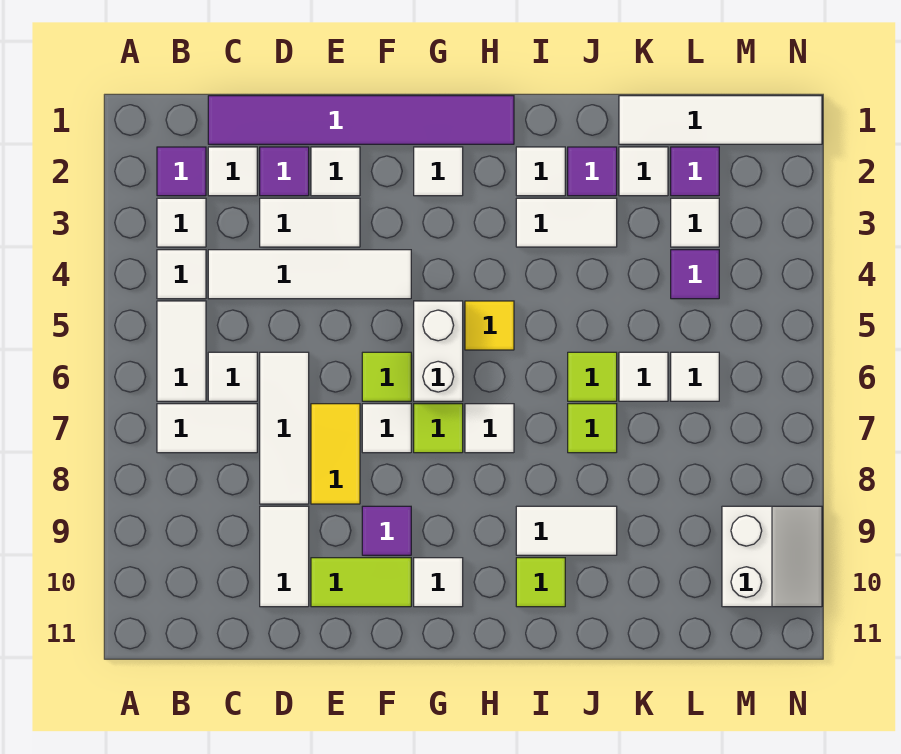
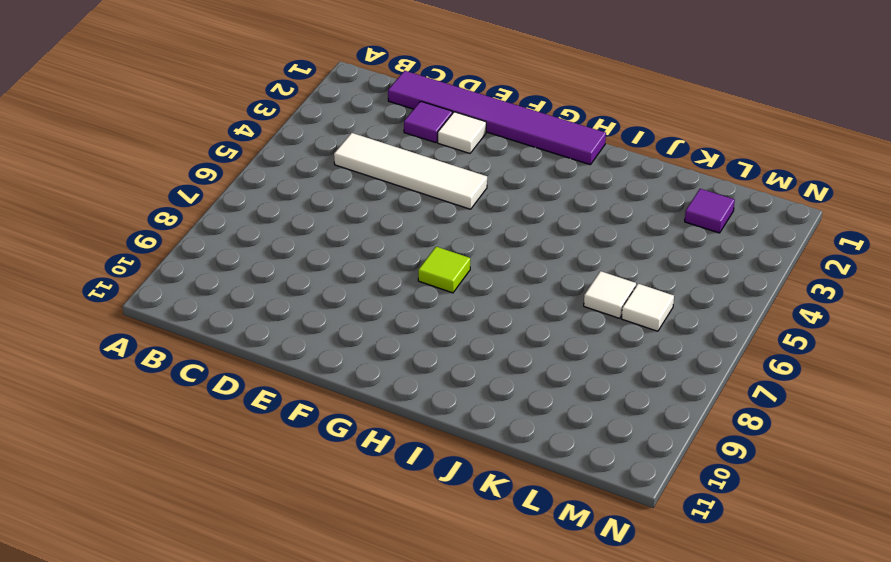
none -> purple 1x1 tile [157,147,206,196]
none -> white 1x1 tile [157,198,206,247]
none -> white 1x1 tile [157,250,206,299]
none -> white 1x2 tile [157,301,206,401]

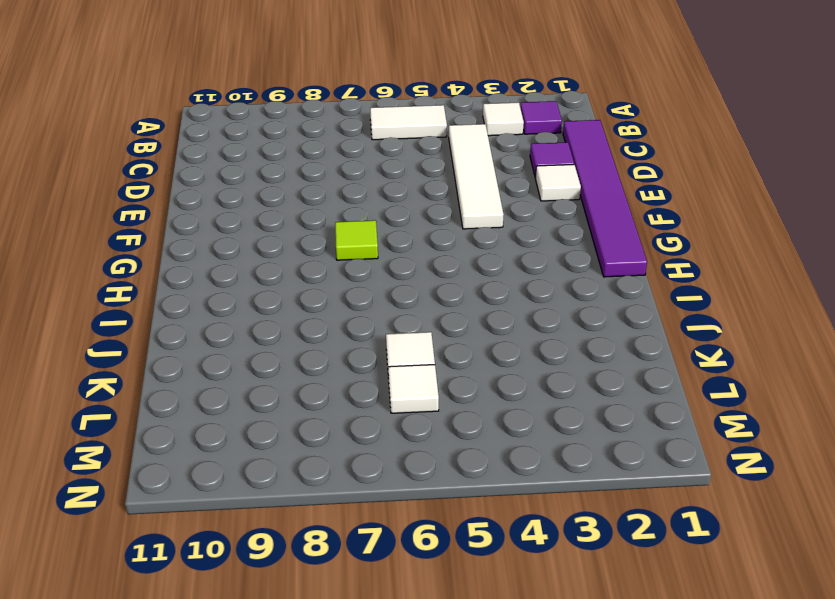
none -> white 1x1 tile [157,250,206,299]
none -> white 1x2 tile [157,404,257,453]
none -> white 1x1 tile [208,147,257,196]
none -> white 1x1 tile [208,352,257,401]

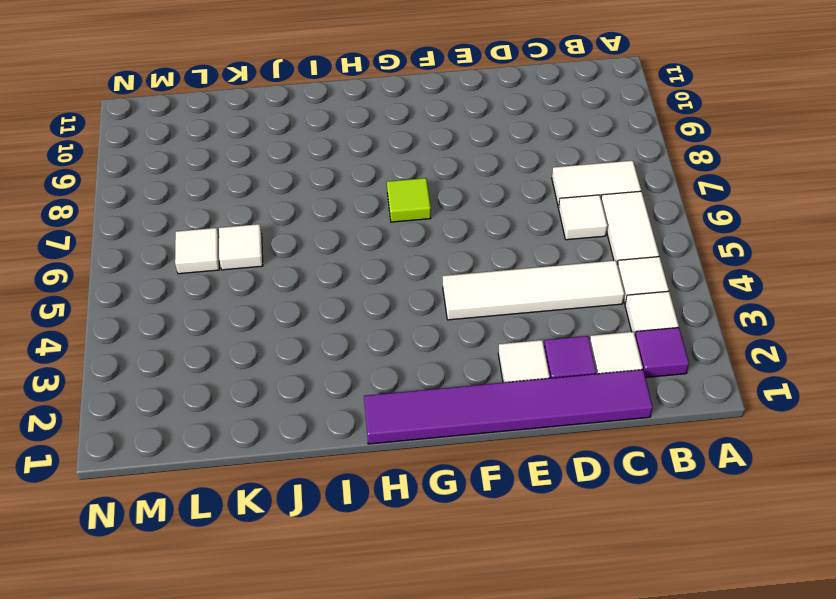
none -> white 1x2 tile [260,198,360,247]
none -> white 1x3 tile [260,352,309,504]
none -> white 1x2 tile [260,506,309,607]
none -> yellow 1x2 tile [311,404,360,504]

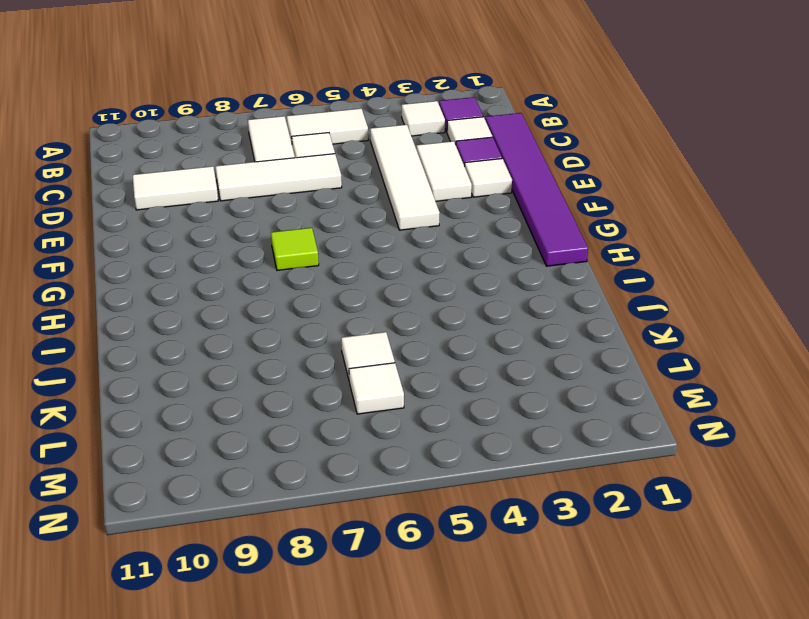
none -> white 1x1 tile [157,250,206,299]
none -> yellow 1x2 tile [311,404,360,504]
none -> lime 1x2 tile [311,558,411,607]
none -> lime 1x1 tile [362,352,411,401]

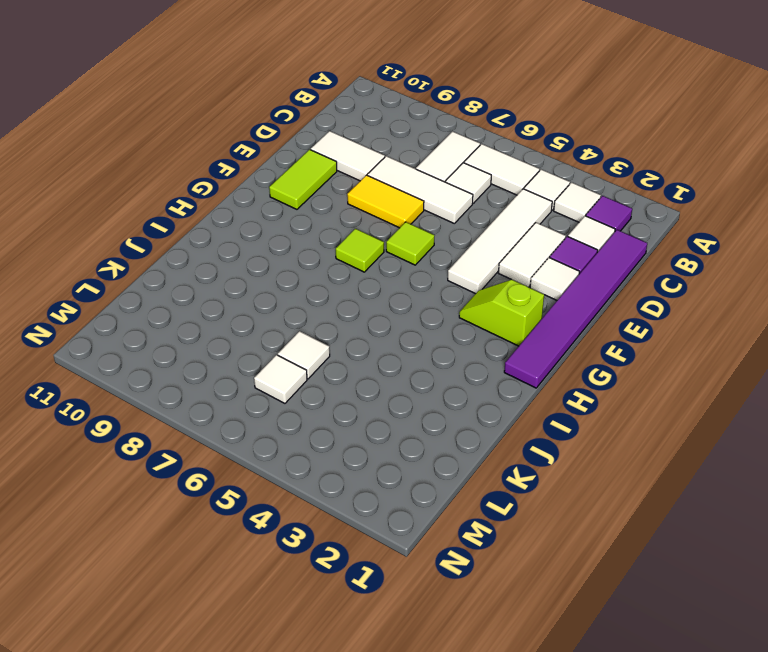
lime 1x2 slope [459,280,544,346] -> white 1x1 tile [414,147,463,196]
none -> white 1x1 tile [362,404,411,453]
none -> purple 1x1 tile [362,506,411,555]
none -> white 1x2 brick [414,301,463,401]
none -> white 1x1 tile [414,558,463,607]

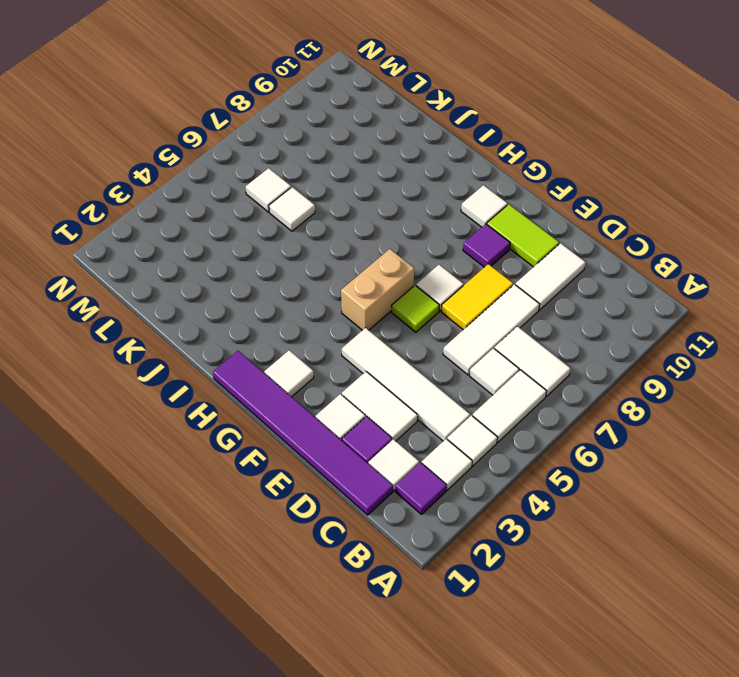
tan 1x2 brick [341,249,414,330] -> white 1x2 brick [414,301,463,401]
none -> lime 1x1 tile [414,404,463,453]
none -> yellow 1x1 tile [465,301,514,350]
none -> white 1x1 tile [465,404,514,453]
none -> white 1x1 tile [516,147,565,196]

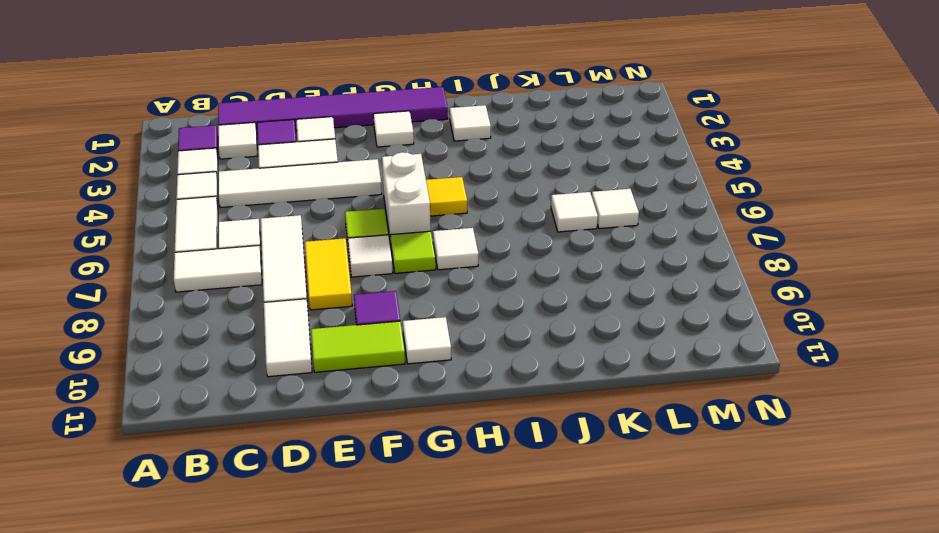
none -> white 1x2 tile [516,198,617,247]
none -> white 1x2 tile [516,506,617,555]
none -> lime 1x1 tile [516,558,565,607]
none -> purple 1x1 tile [568,147,617,196]

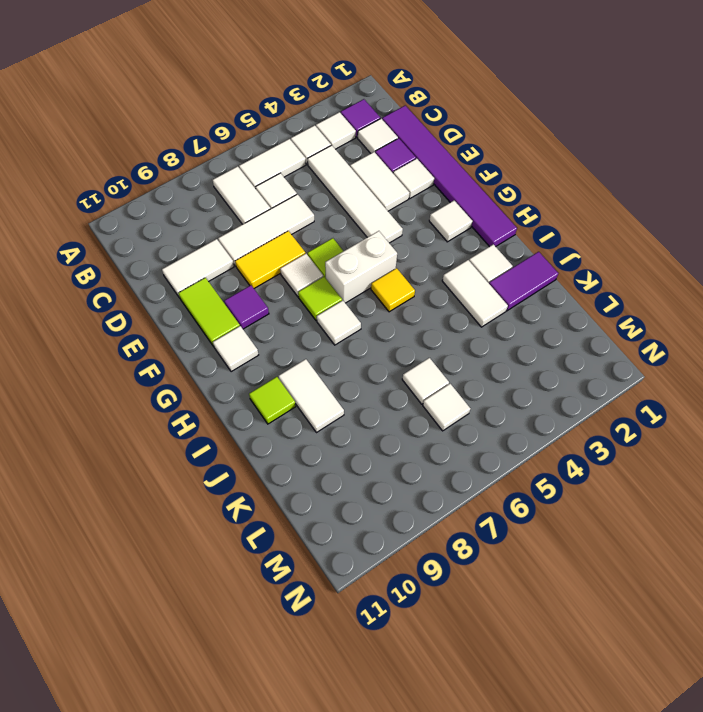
purple 1x2 tile [489,252,558,311] -> purple 1x1 tile [568,147,617,196]
none -> lime 1x1 tile [568,352,617,401]
none -> lime 1x1 tile [568,404,617,453]
none -> white 1x4 tile [619,96,822,144]
none -> white 1x1 tile [619,147,668,196]

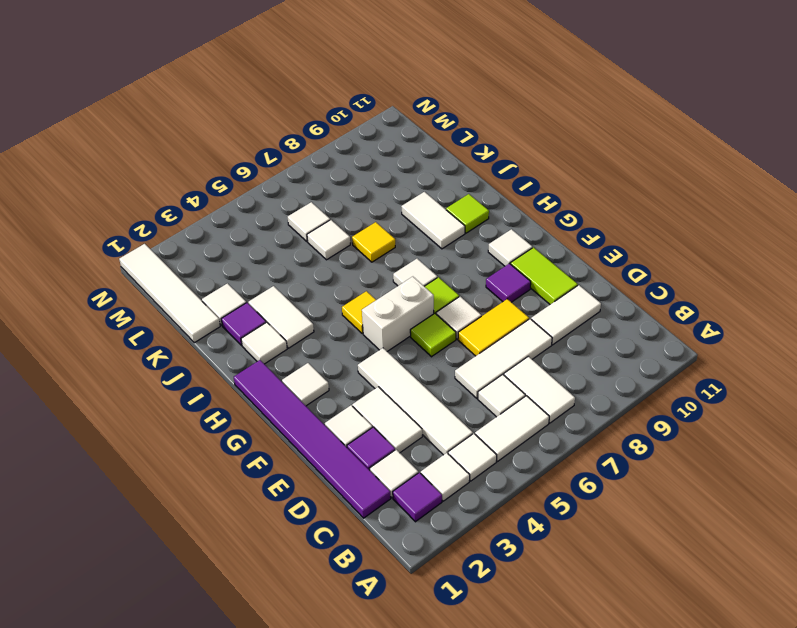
yellow 1x1 tile [352,222,395,262] -> lime 1x1 tile [568,404,617,453]
none -> lime 1x1 tile [568,352,617,401]
none -> purple 1x1 tile [671,147,719,196]
none -> white 1x1 tile [671,198,719,247]
none -> purple 1x1 tile [671,250,719,299]

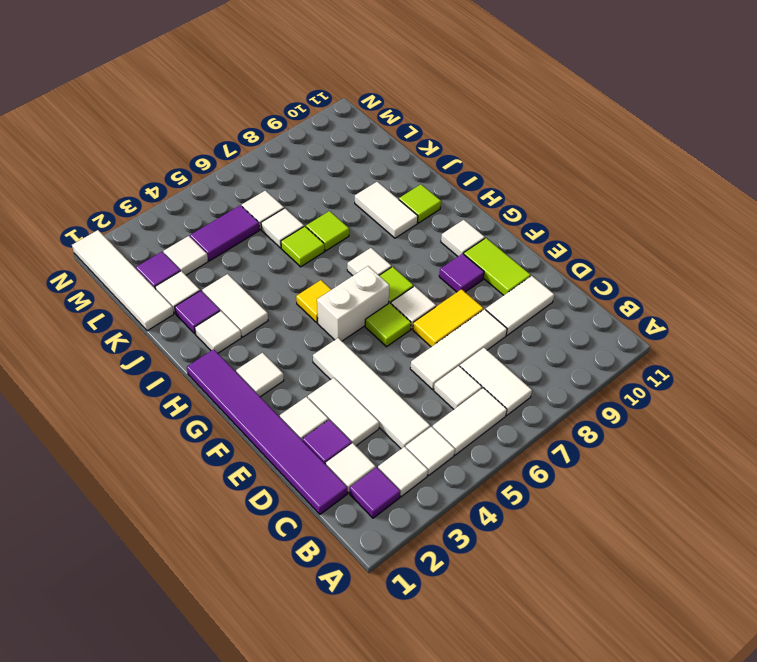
purple 1x2 tile [190,205,260,261] -> purple 1x1 tile [671,250,719,299]
none -> white 2x2 slope [722,506,822,607]

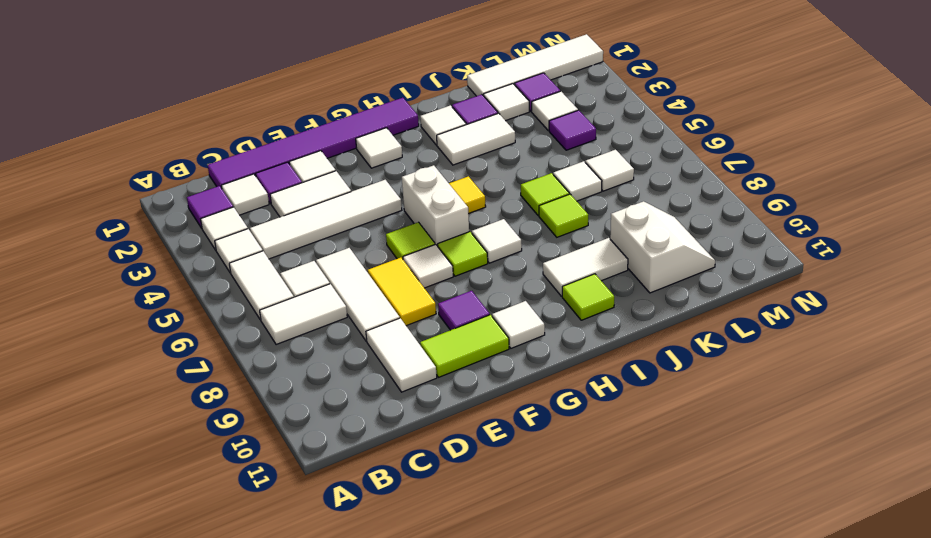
white 2x2 slope [610,201,715,293] -> white 2x2 slope moved to [722,506,822,607]

